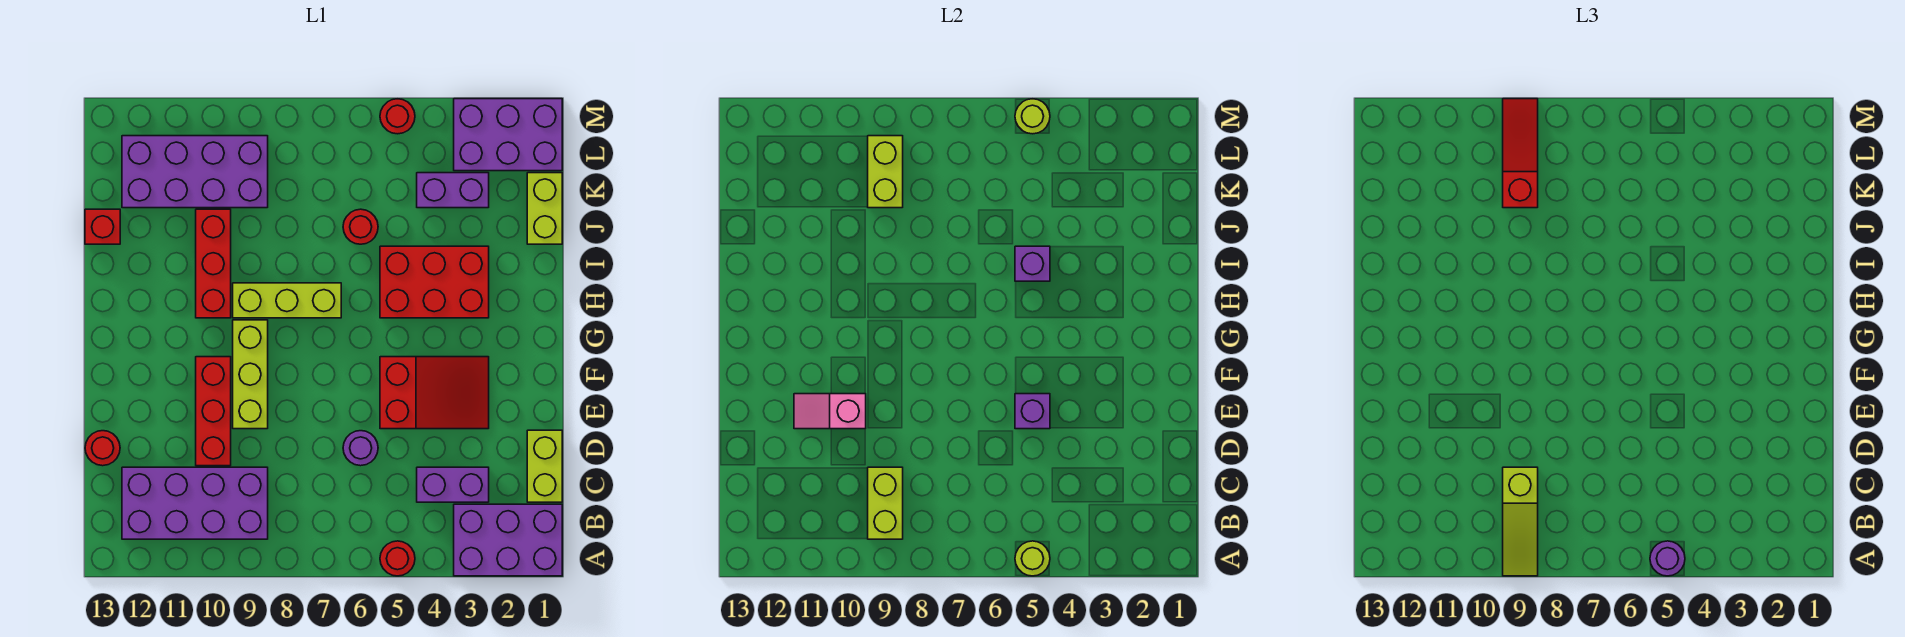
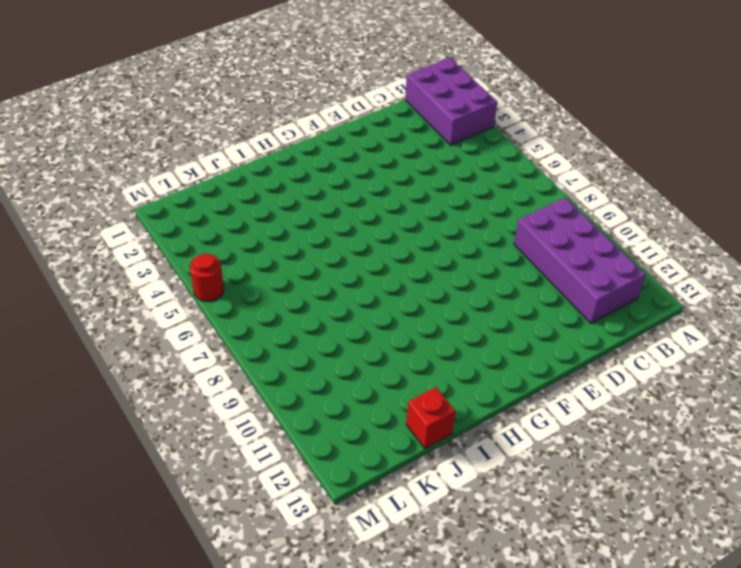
none -> red 1x1 round brick [380,541,415,576]
none -> lime 1x2 brick [527,430,562,502]
none -> purple 1x2 brick [417,467,489,502]
none -> purple 1x1 round brick [343,431,378,466]

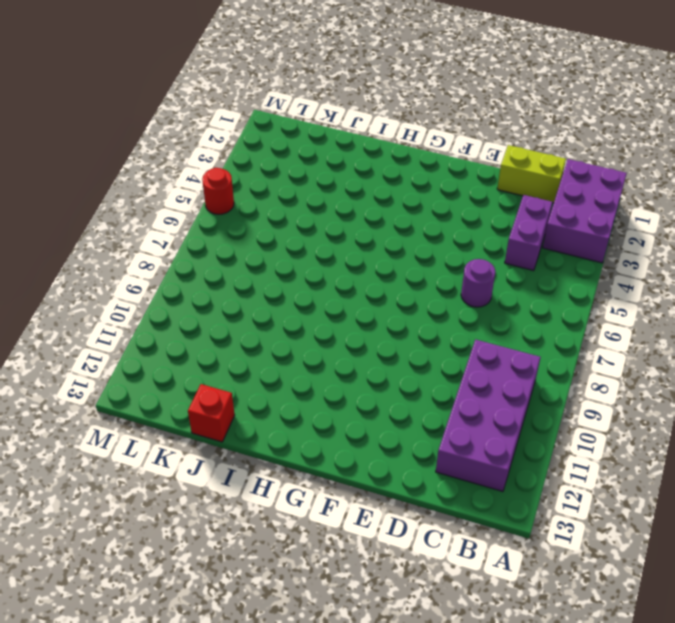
none -> red 1x1 round brick [380,541,415,576]
none -> red 1x3 brick [196,357,231,466]
none -> red 1x1 round brick [85,431,120,466]
none -> red 2x3 slope [380,357,489,429]

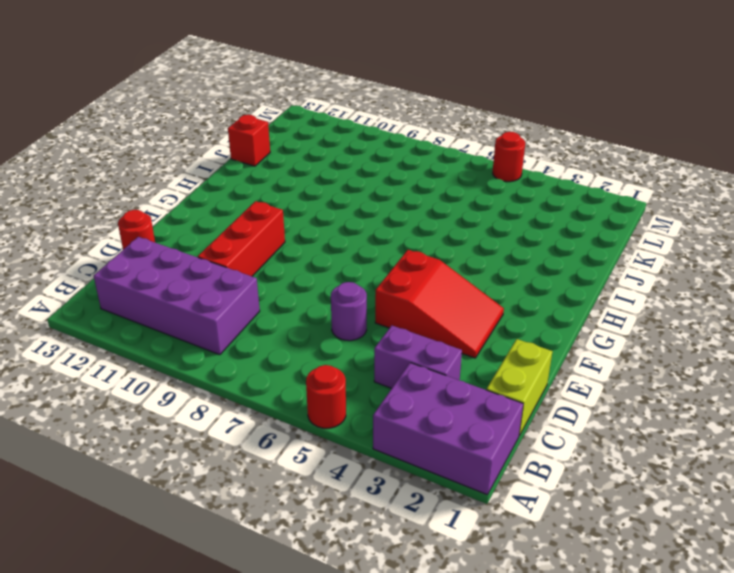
none -> lime 1x3 brick [233,320,268,429]
none -> red 2x3 brick [380,246,489,318]
none -> lime 1x3 brick [233,283,341,318]
none -> red 1x3 brick [196,209,231,318]

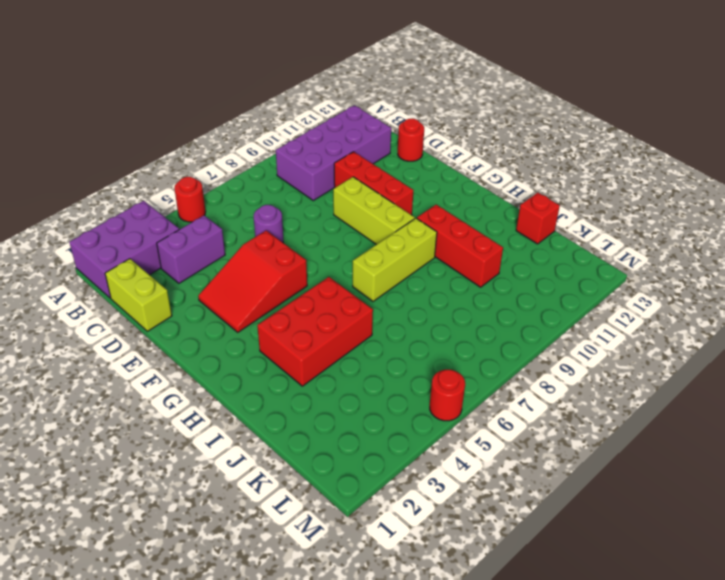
none -> lime 1x2 brick [527,173,562,244]
none -> red 1x1 round brick [343,209,378,244]
none -> purple 1x2 brick [417,173,489,208]
none -> purple 2x4 brick [122,136,268,208]

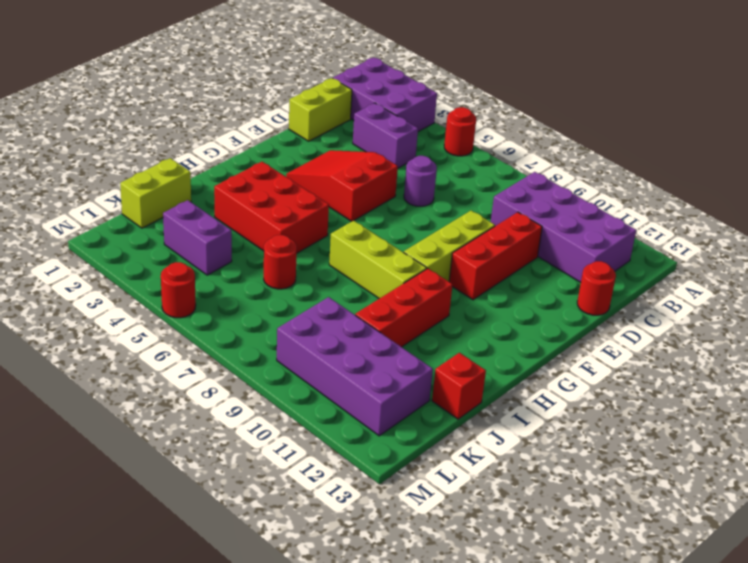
none -> purple 2x3 brick [454,99,562,171]
none -> lime 1x1 round brick [1015,541,1050,576]
none -> lime 1x2 brick [868,467,903,539]
none -> purple 1x1 brick [1015,394,1050,429]

